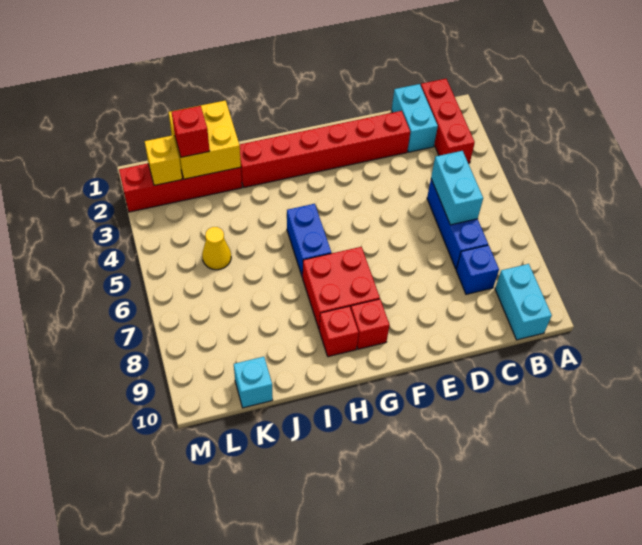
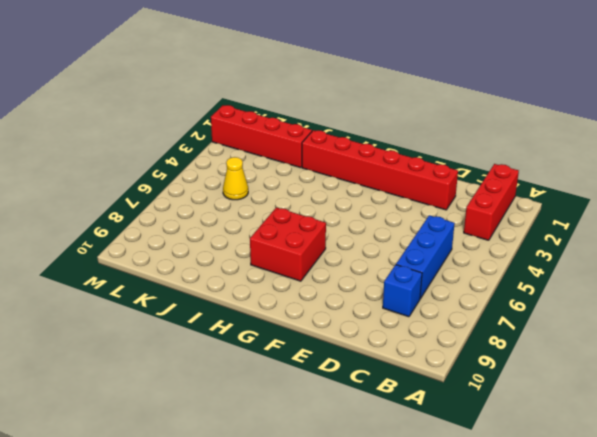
none -> cyan 1x2 brick [495,264,552,340]
none -> cyan 1x2 brick [392,84,438,152]
none -> red 1x1 brick [351,299,389,349]

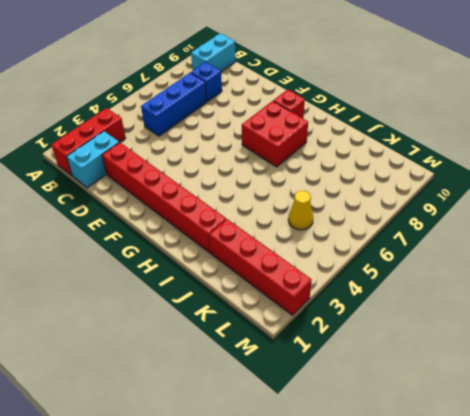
none -> blue 1x2 brick [287,204,331,277]
none -> red 1x1 brick [319,306,359,357]
none -> cyan 1x1 brick [234,357,273,408]

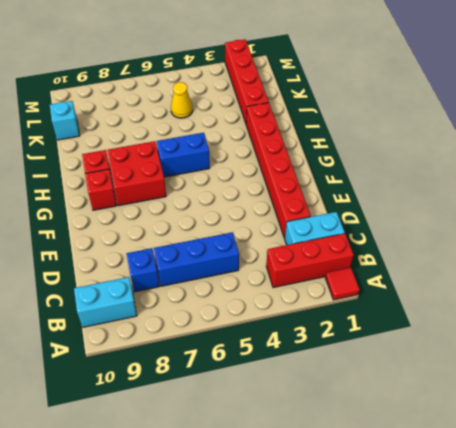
red 1x1 tile [325,267,360,300] -> none
none -> cyan 1x2 brick [431,151,483,225]
none -> yellow 2x2 brick [168,101,241,179]
none -> yellow 1x1 brick [145,135,182,185]

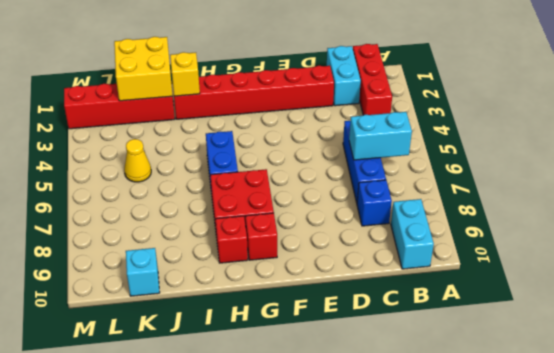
cyan 1x2 brick [349,112,412,160] -> cyan 1x2 brick turned to [431,151,483,225]
yellow 1x1 brick [170,52,200,96] -> yellow 1x1 brick moved to [145,135,182,185]
none -> red 1x1 brick [172,106,210,157]

